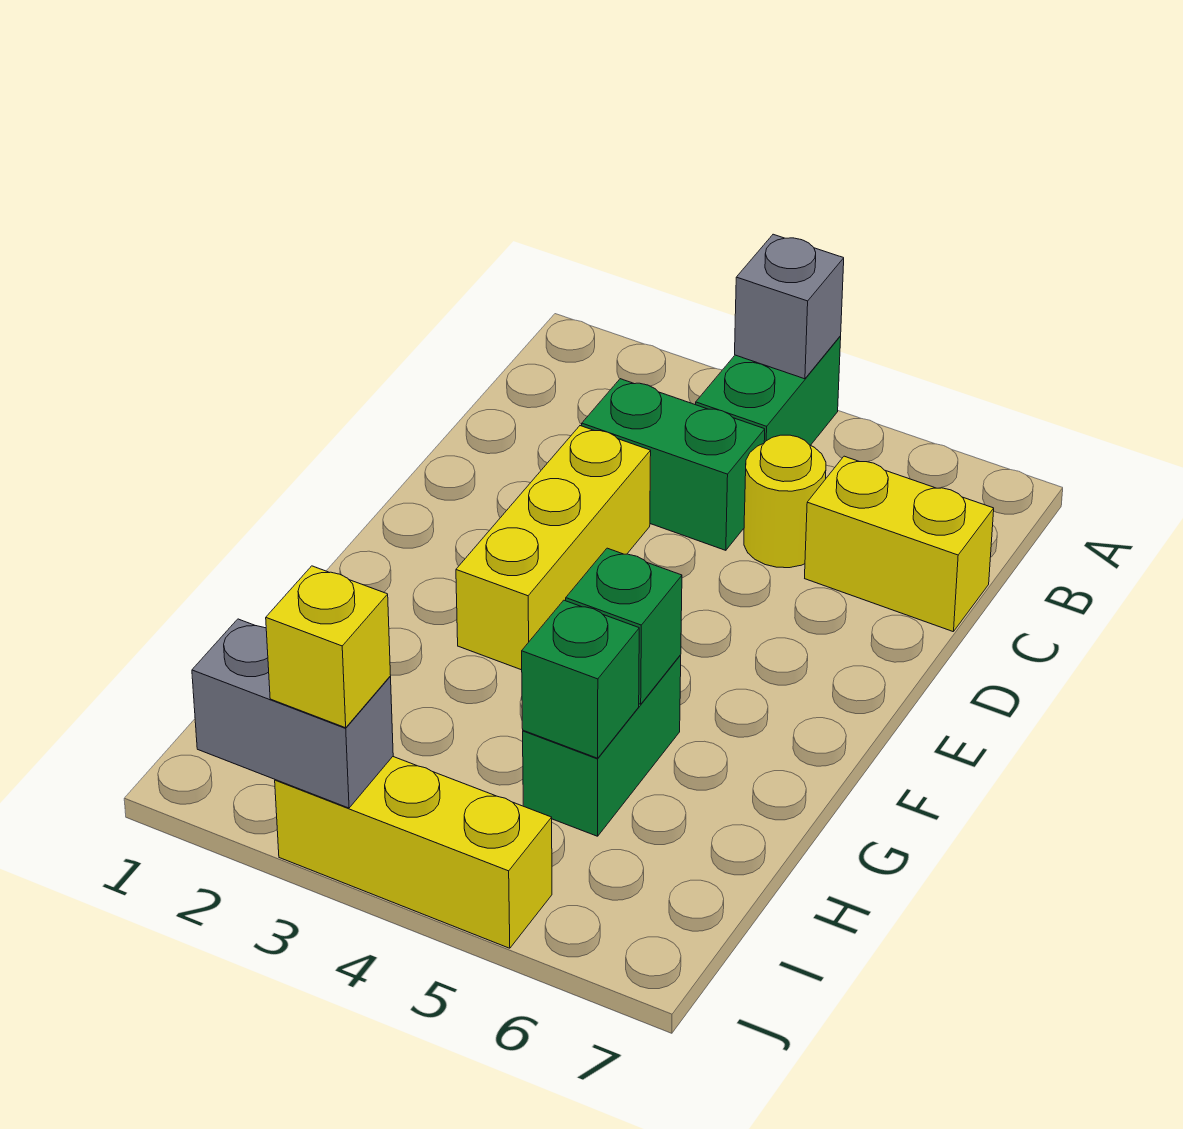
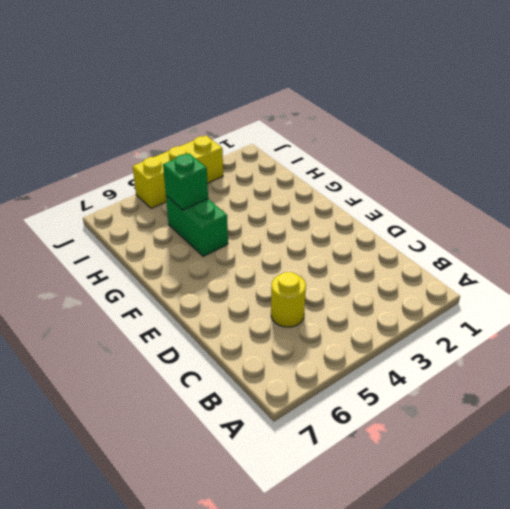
none -> green 1x2 brick [696,336,841,445]
none -> green 1x2 brick [582,379,765,550]
none -> yellow 1x2 brick [805,456,994,632]

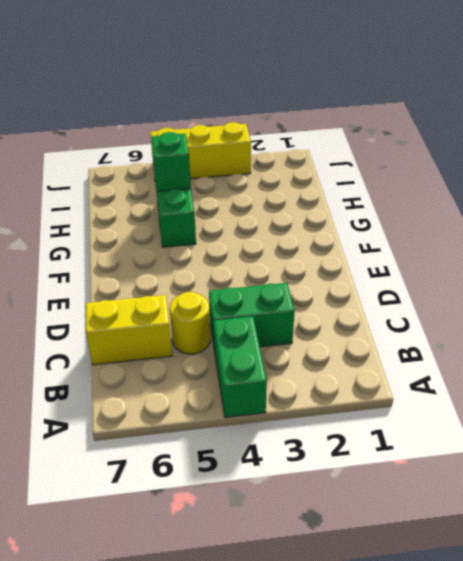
none -> yellow 1x3 brick [456,426,651,670]
none -> grey 1x1 brick [735,234,844,379]
none -> green 1x1 brick [566,548,682,704]

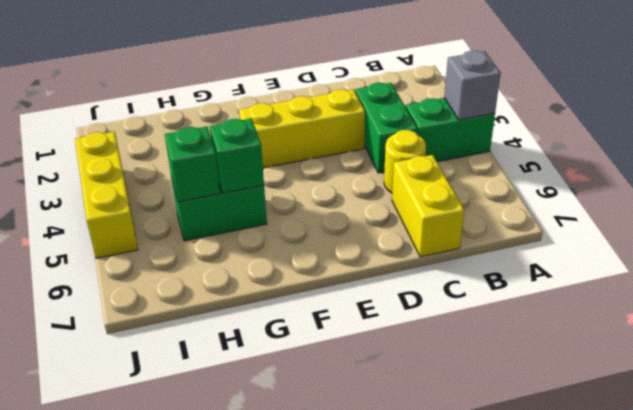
none -> grey 1x2 brick [192,619,393,808]
none -> yellow 1x1 brick [266,566,391,728]

